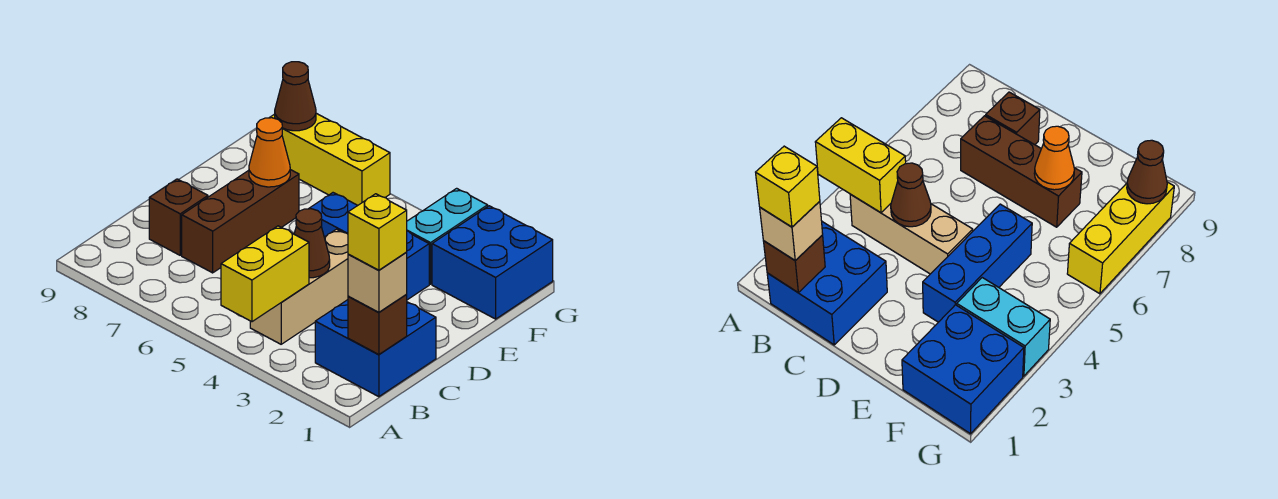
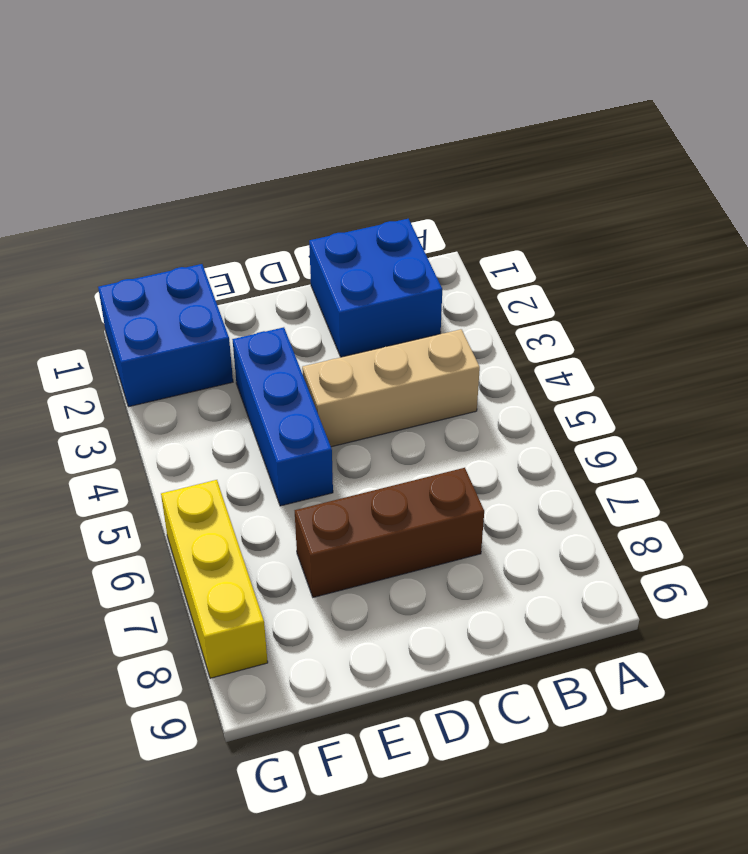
none -> brown 1x1 brick [149,179,208,255]
none -> cyan 1x2 brick [407,188,488,284]
none -> yellow 1x2 brick [221,226,309,322]

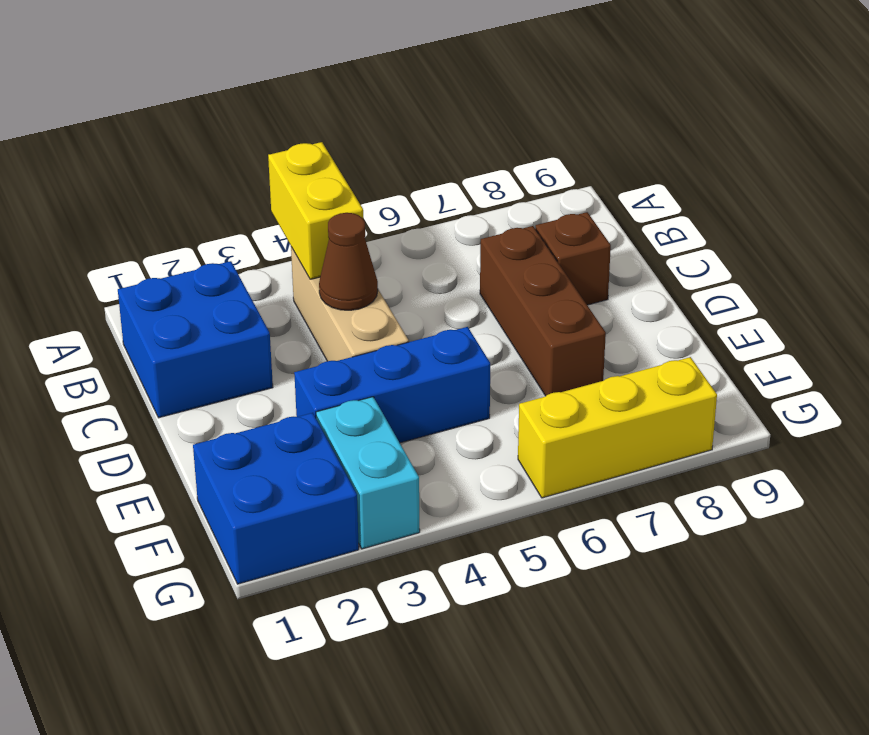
none -> brown 1x1 brick [348,294,407,354]
none -> orange 1x1 cone [249,118,290,187]
none -> brown 1x1 cone [275,62,316,131]

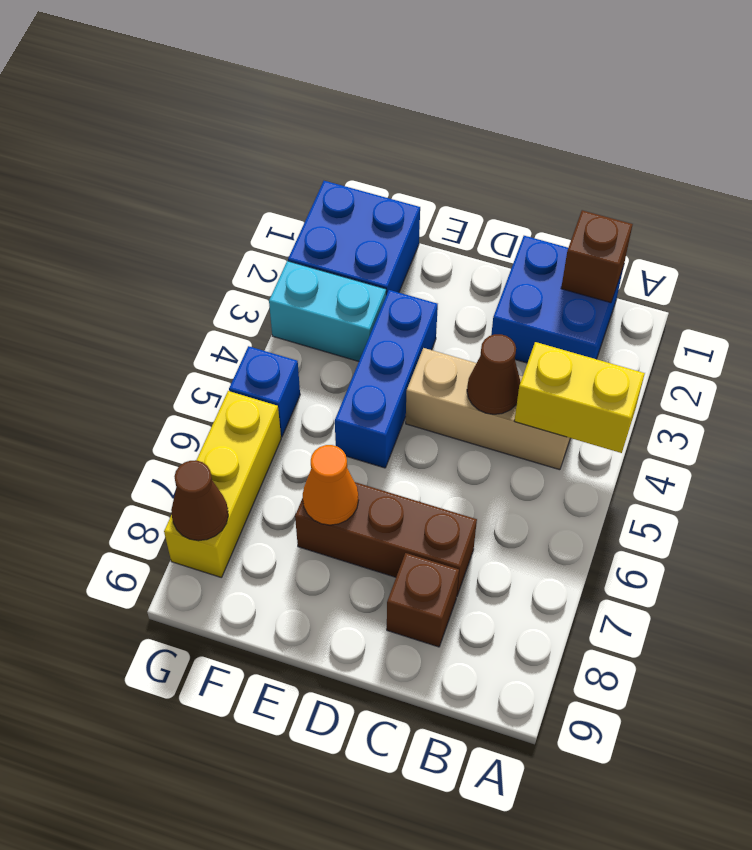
blue 1x1 brick [229,346,300,437] -> none
none -> tan 1x1 brick [348,253,407,313]
none -> yellow 1x1 brick [348,194,407,270]

